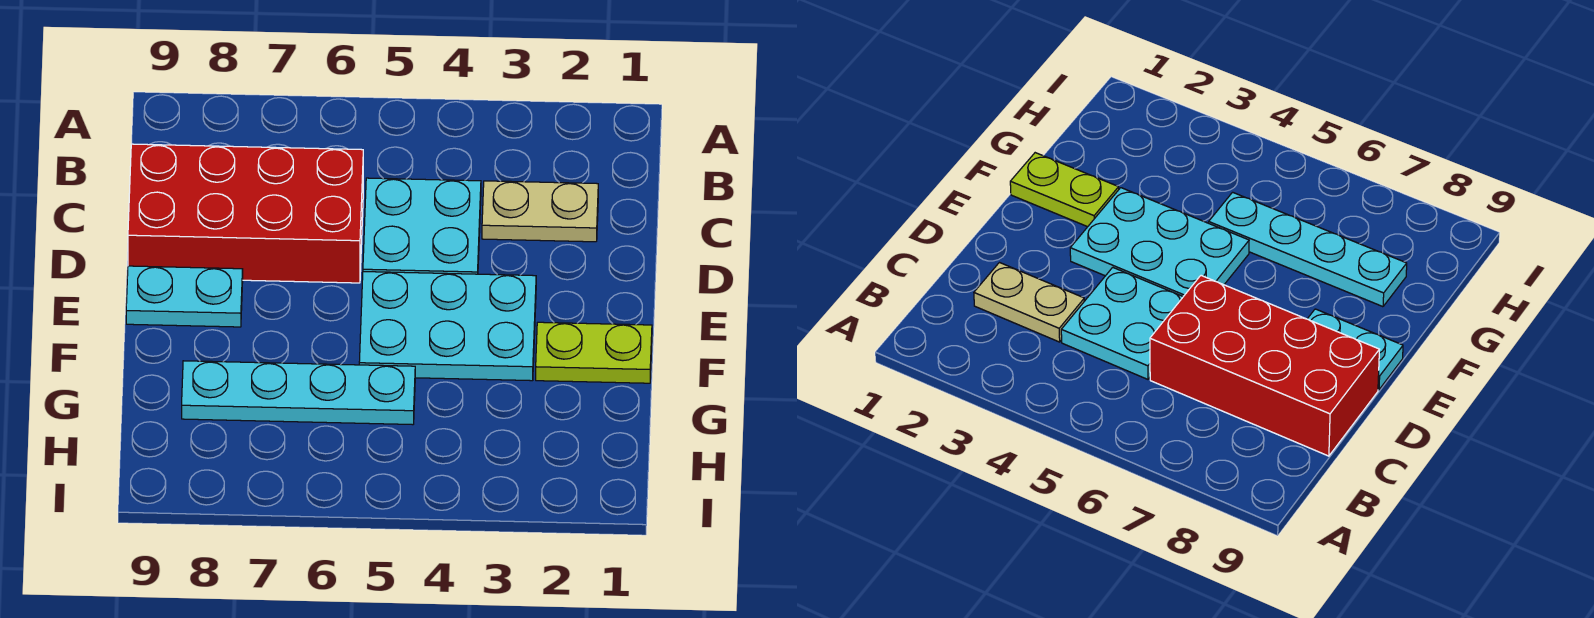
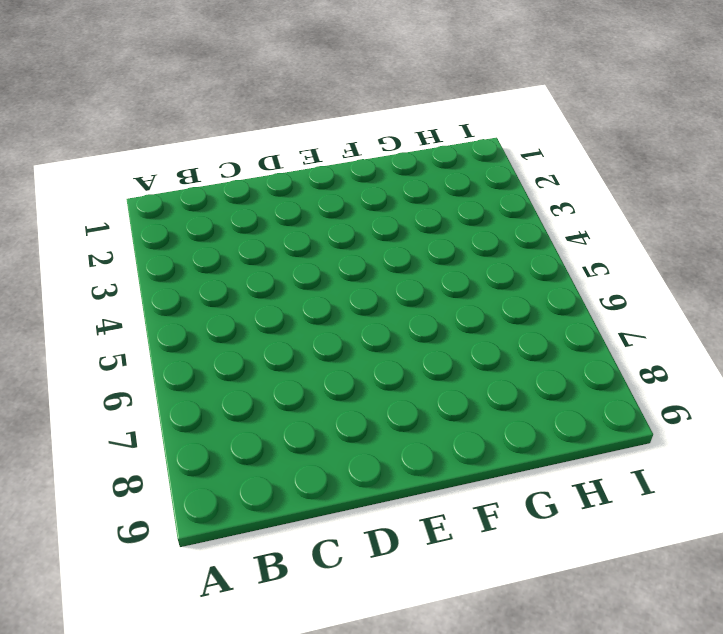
none -> tan 1x2 plate [482,181,598,242]
none -> cyan 2x2 plate [363,178,481,274]

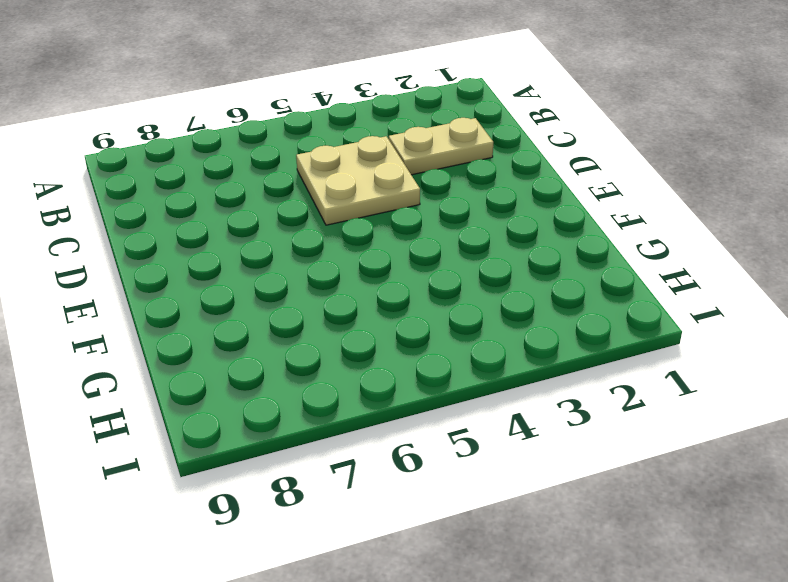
tan 2x2 plate [296,136,420,225] -> cyan 2x2 plate [363,178,481,274]
none -> red 2x4 brick [128,144,363,283]
none -> cyan 2x3 plate [359,272,536,381]

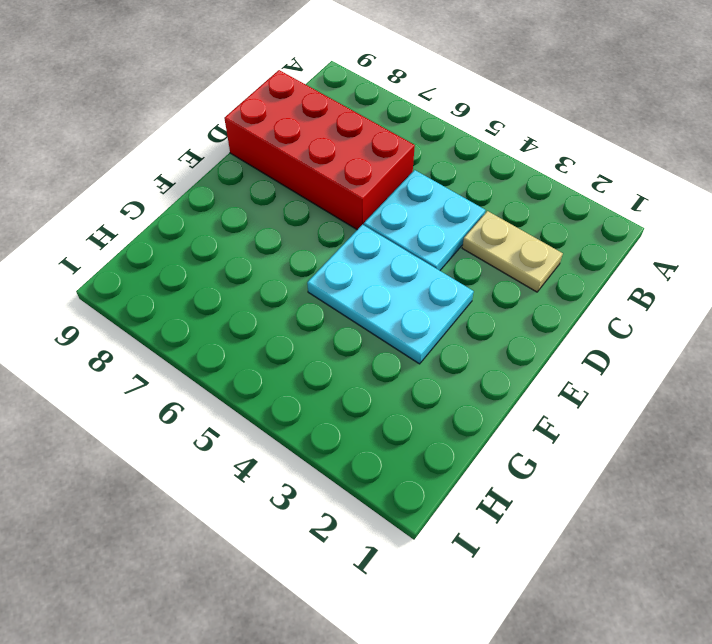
none -> cyan 1x2 plate [126,266,243,327]
none -> lime 1x2 plate [536,322,652,383]

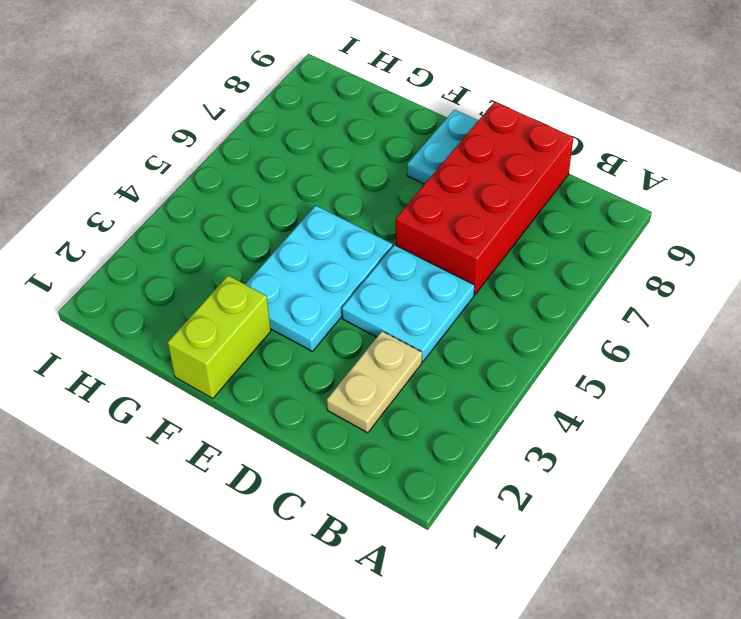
lime 1x2 brick [168,276,271,399] -> lime 1x2 plate [536,322,652,383]
none -> cyan 1x4 plate [182,361,415,425]

